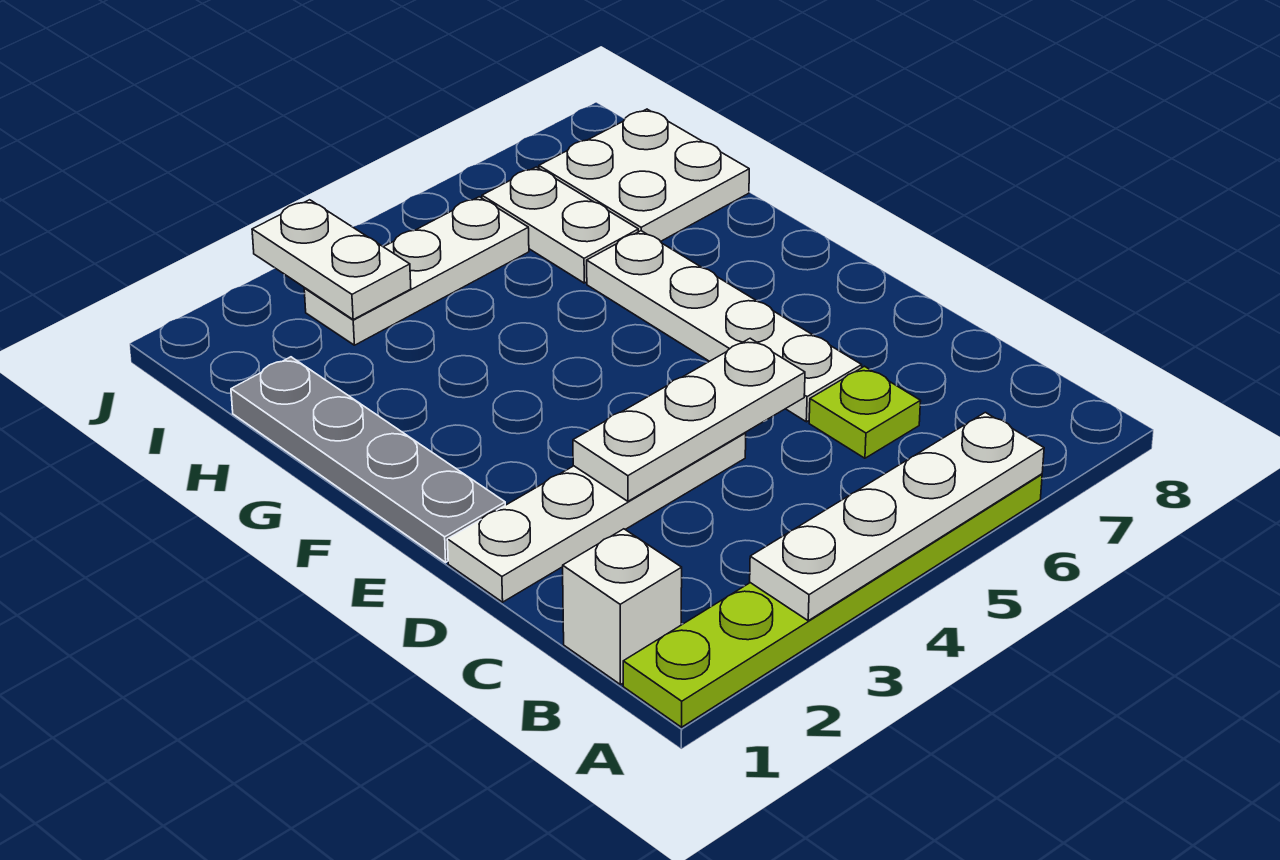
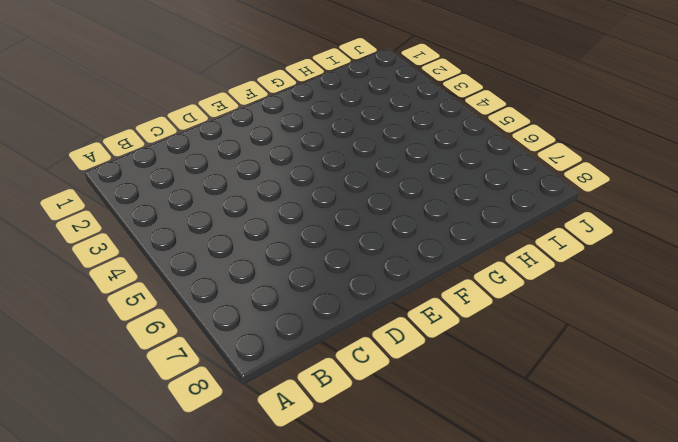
none -> lime 1x6 plate [623,474,1042,727]
none -> white 1x1 brick [563,529,682,685]
none -> lime 1x1 plate [809,366,921,458]

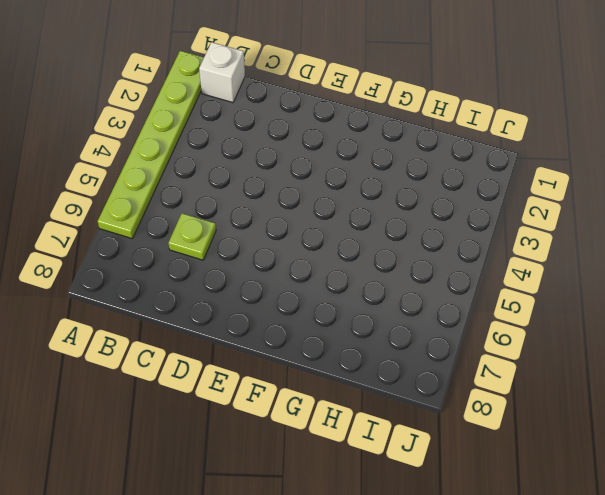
none -> white 1x4 plate [447,433,746,602]
none -> white 1x4 plate [587,231,862,422]
none -> grey 1x4 plate [231,357,505,562]

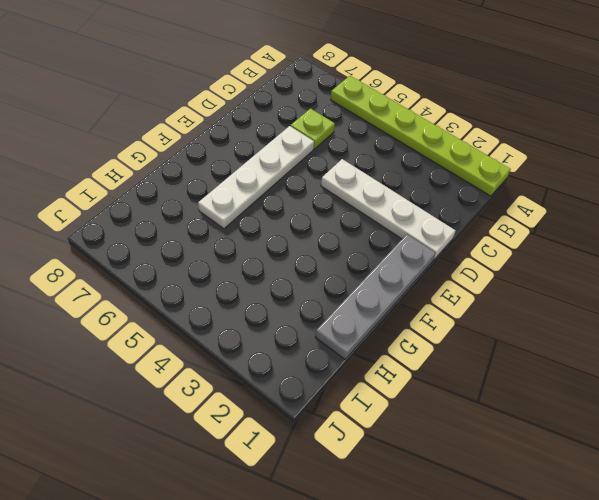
none -> white 1x1 brick [563,529,682,685]
none -> white 1x2 plate [482,167,638,283]
none -> white 2x2 plate [539,109,749,241]

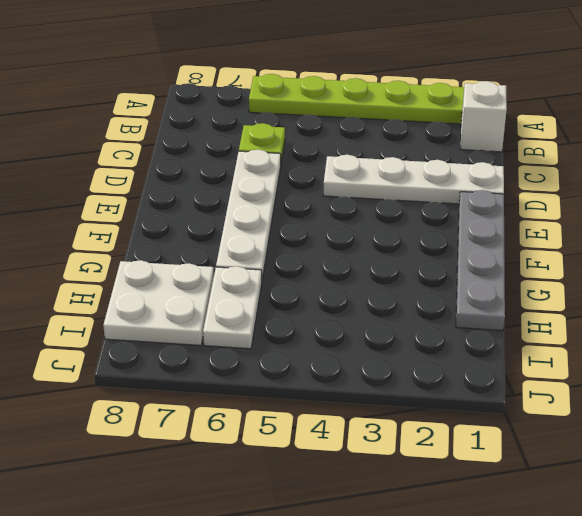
none -> white 1x3 plate [304,197,529,345]
none -> white 1x4 plate [750,412,1044,621]
none -> white 1x3 plate [573,338,805,501]

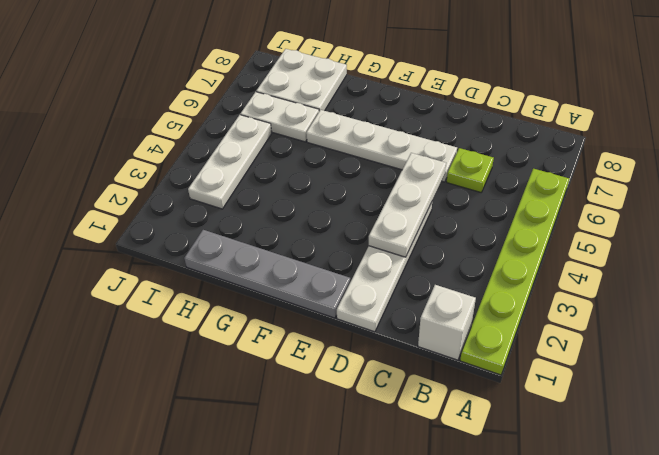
none -> white 1x4 plate [750,412,1044,621]
none -> white 1x2 plate [252,200,411,319]

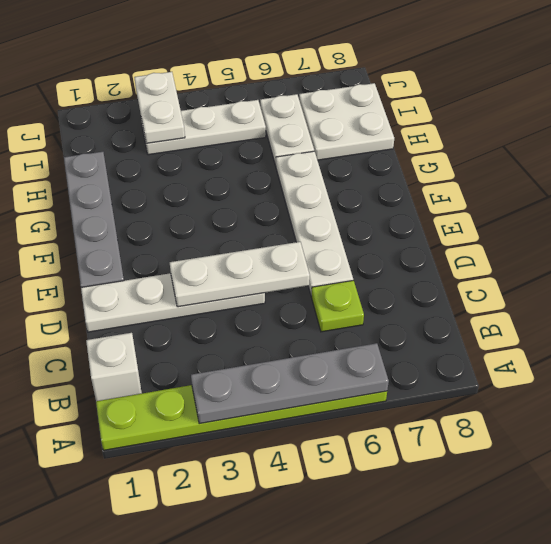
grey 1x4 plate [191,343,389,424] -> white 1x4 plate [750,412,1044,621]

